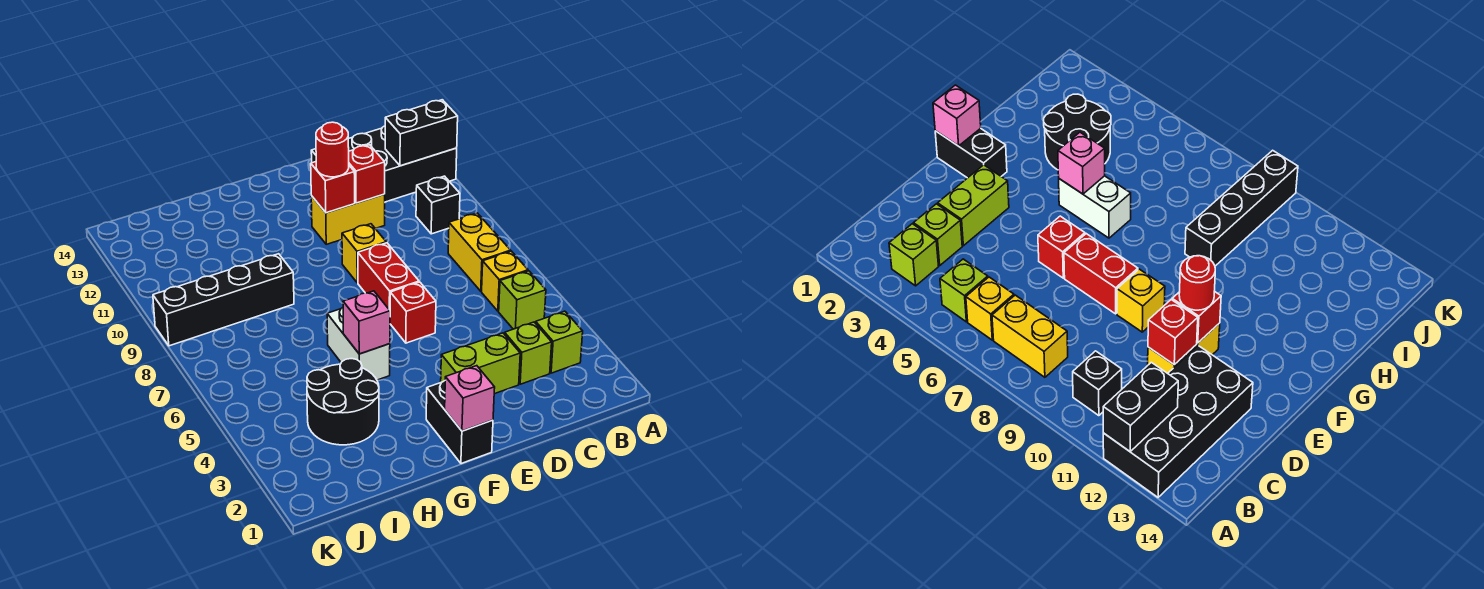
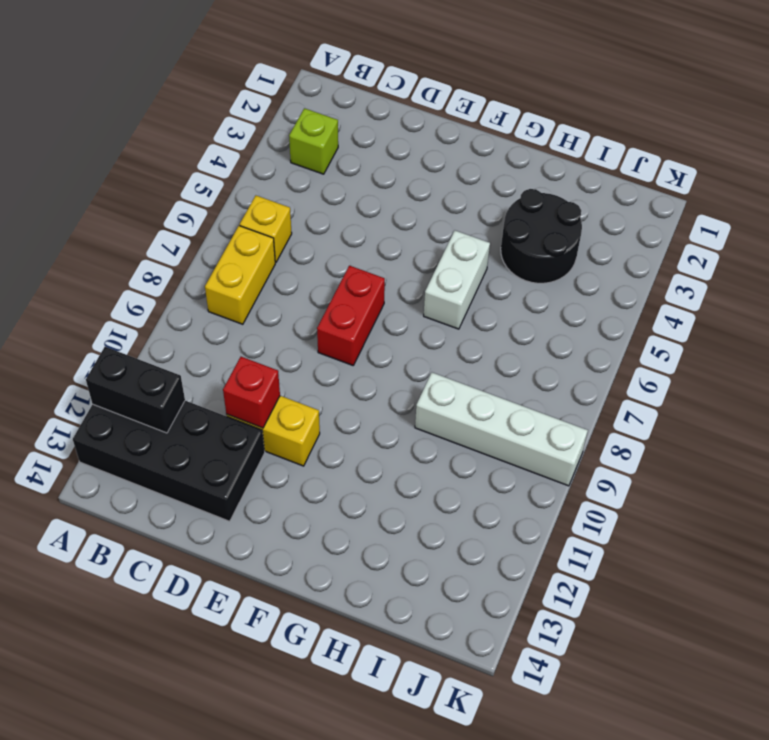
white 1x4 brick [415,373,588,486] -> black 1x4 brick [153,254,294,346]
none -> lime 1x1 brick [499,271,546,329]
none -> black 1x1 brick [416,176,460,234]
none -> lime 1x1 brick [505,322,552,384]

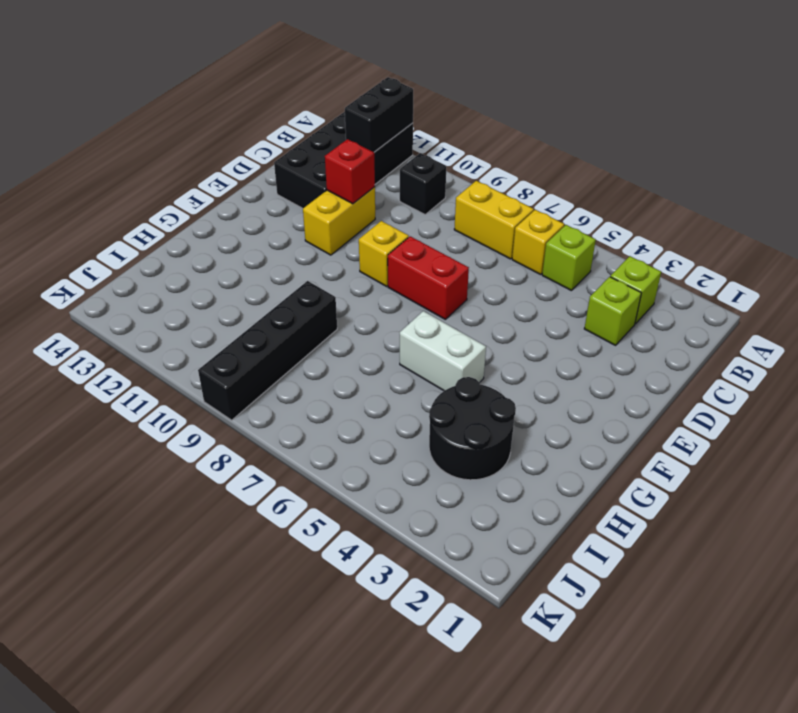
none -> lime 1x2 brick [441,333,520,394]
none -> red 1x1 brick [390,282,436,343]
none -> black 1x2 brick [426,381,493,464]

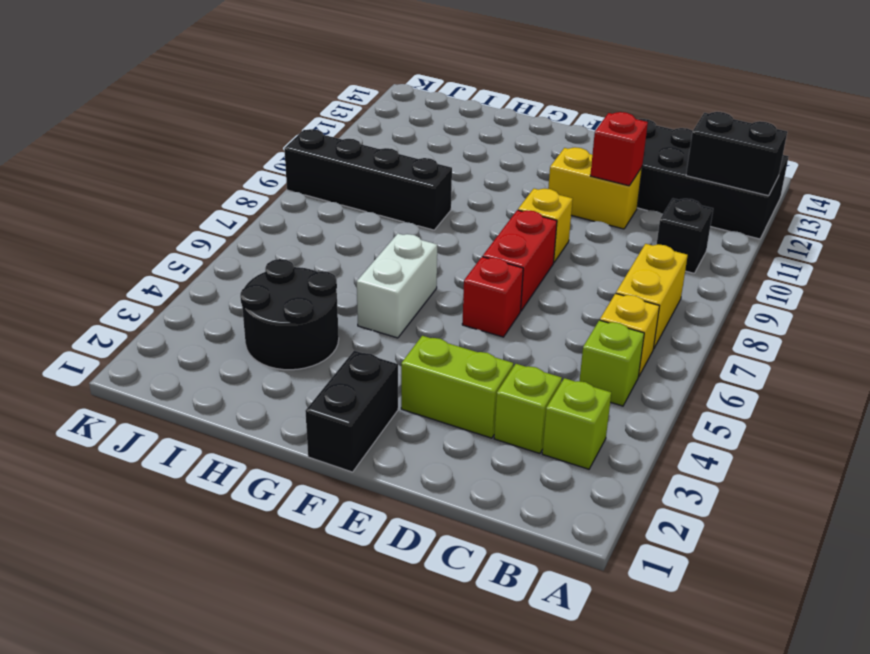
none -> red 1x1 brick [311,162,355,213]
none -> pink 1x1 brick [445,366,495,431]
none -> pink 1x1 brick [343,291,390,354]

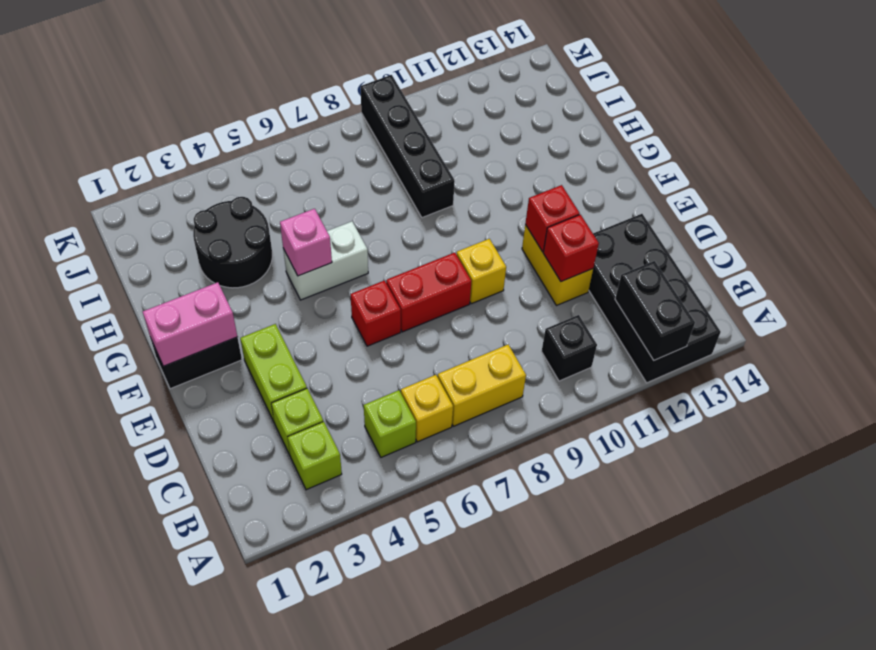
pink 1x2 brick [143,282,237,366] -> pink 1x1 brick [445,366,495,431]
none -> red 1x1 round brick [316,122,349,177]

